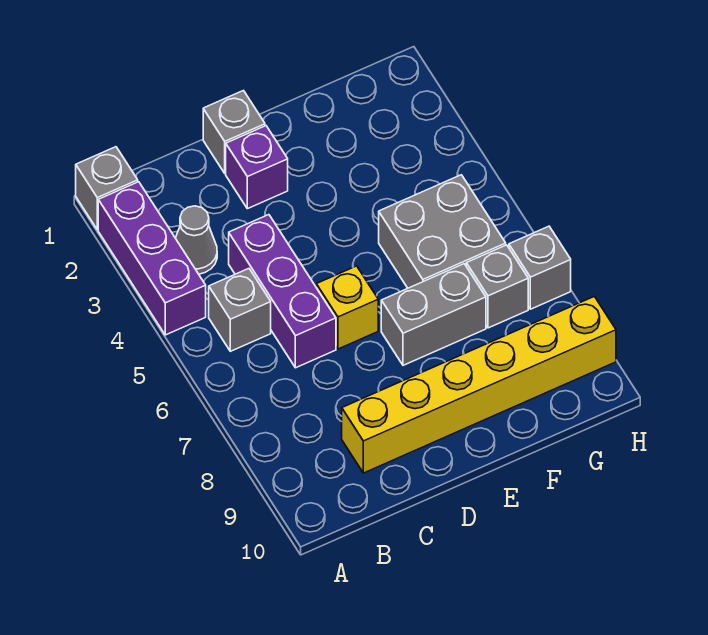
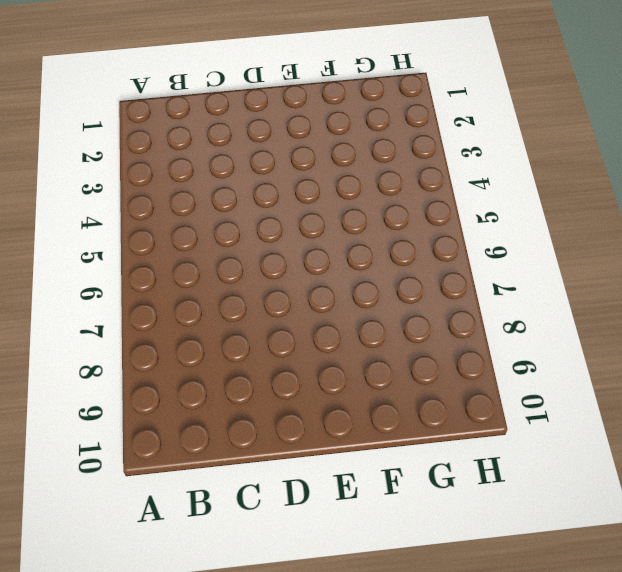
none -> grey 1x1 brick [76,147,138,230]
none -> purple 1x3 brick [98,182,206,335]
none -> grey 1x1 cone [176,206,217,274]

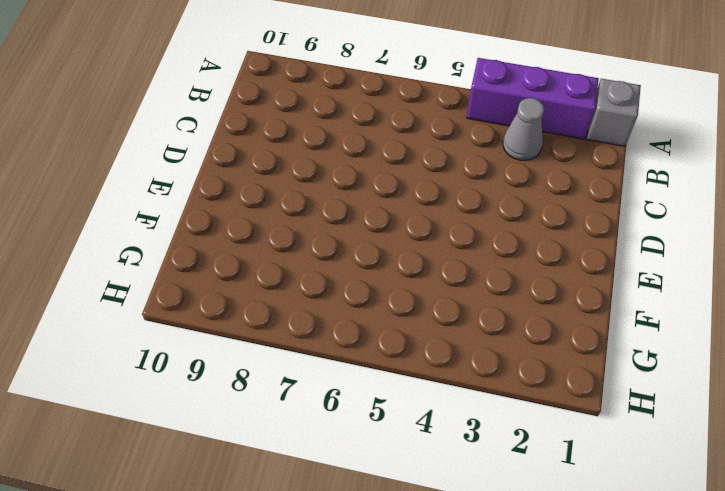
none -> grey 1x1 brick [209,269,271,351]
none -> purple 1x3 brick [229,215,336,368]
none -> yellow 1x6 brick [342,296,616,473]

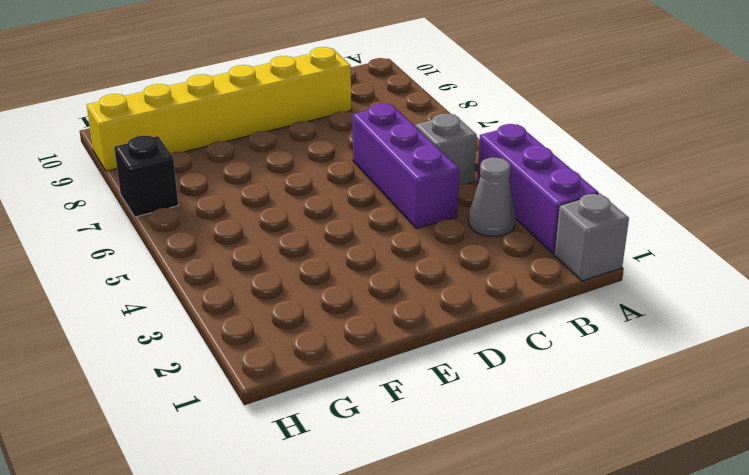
black 1x1 brick [114,136,178,217] -> grey 1x1 brick [509,226,571,309]
none -> grey 1x1 brick [203,91,265,173]
none -> purple 1x1 brick [226,126,288,209]
none -> yellow 1x1 brick [316,266,378,349]

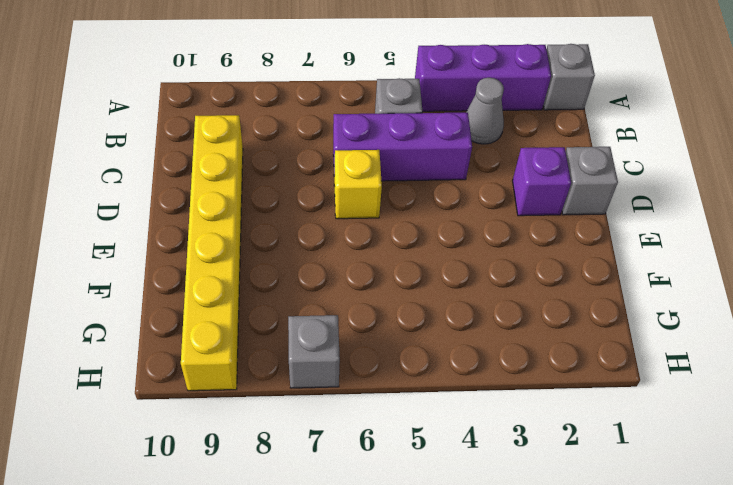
none -> grey 1x2 brick [381,264,486,365]
none -> grey 2x2 brick [379,175,506,288]
none -> grey 1x1 brick [466,245,528,328]

